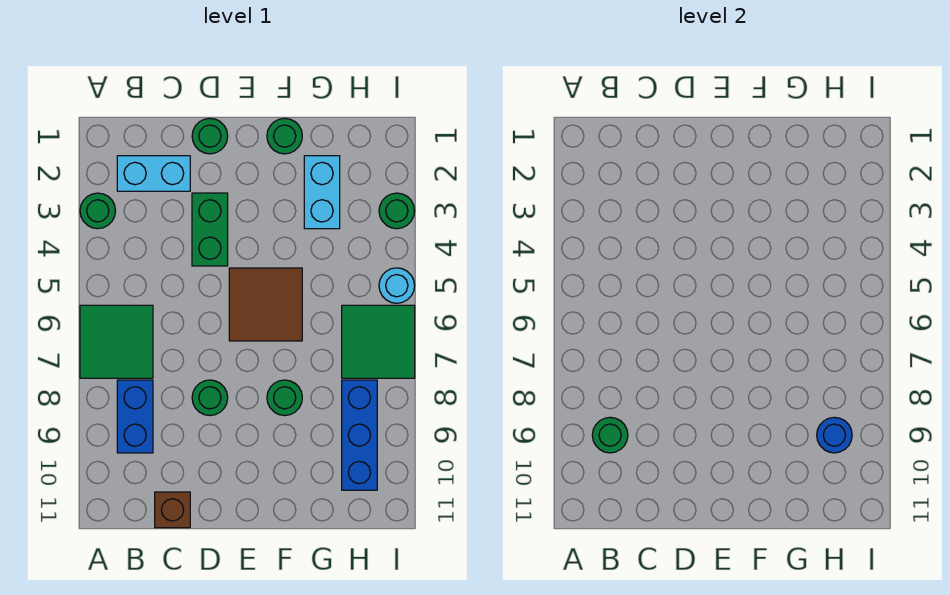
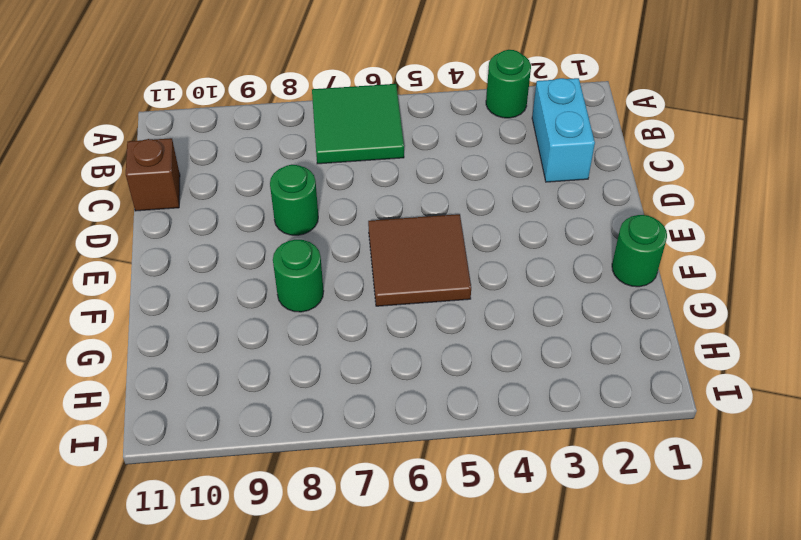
none -> blue 1x2 brick [117,380,153,453]
none -> green 1x1 round brick [192,118,228,154]
none -> green 1x2 brick [192,193,228,266]

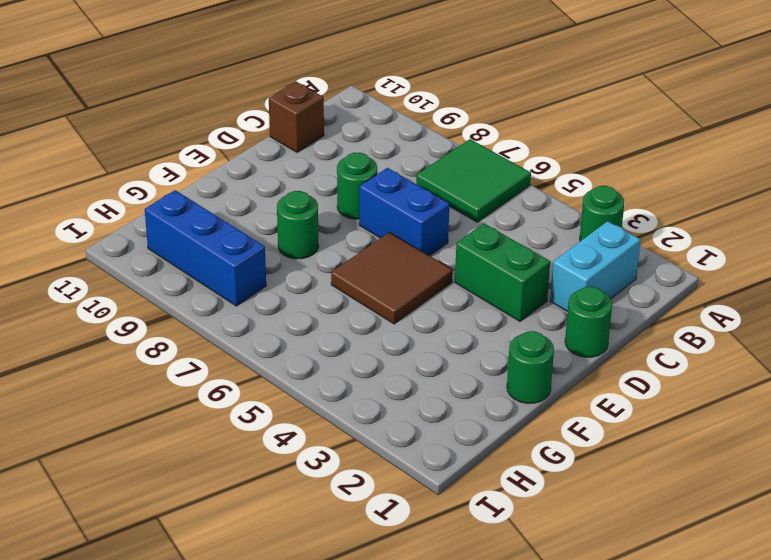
blue 1x2 brick [359,168,450,256] -> blue 1x2 brick moved to [117,380,153,453]
none -> cyan 1x2 brick [304,156,340,229]
none -> green 2x2 tile [342,305,415,378]
none -> green 1x1 round brick [379,193,415,229]

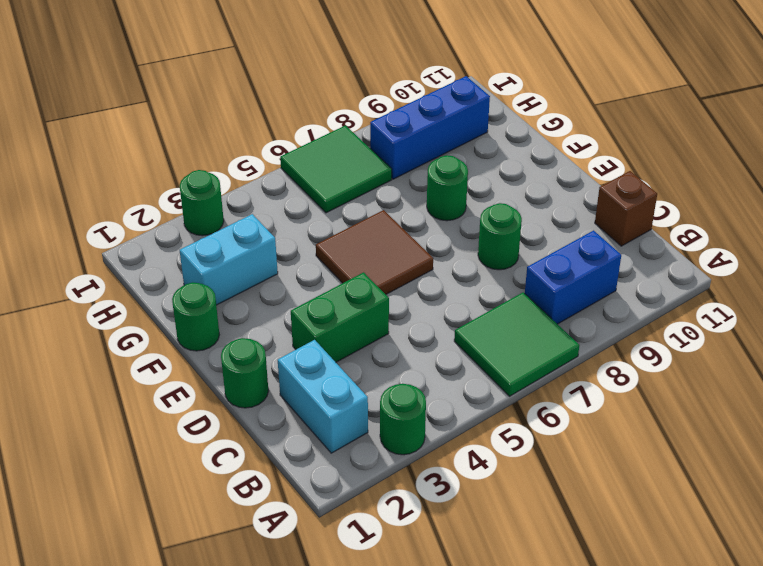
none -> cyan 1x1 round brick [379,268,415,303]
none -> green 1x1 round brick [592,417,628,453]
none -> blue 1x1 round brick [817,417,852,453]

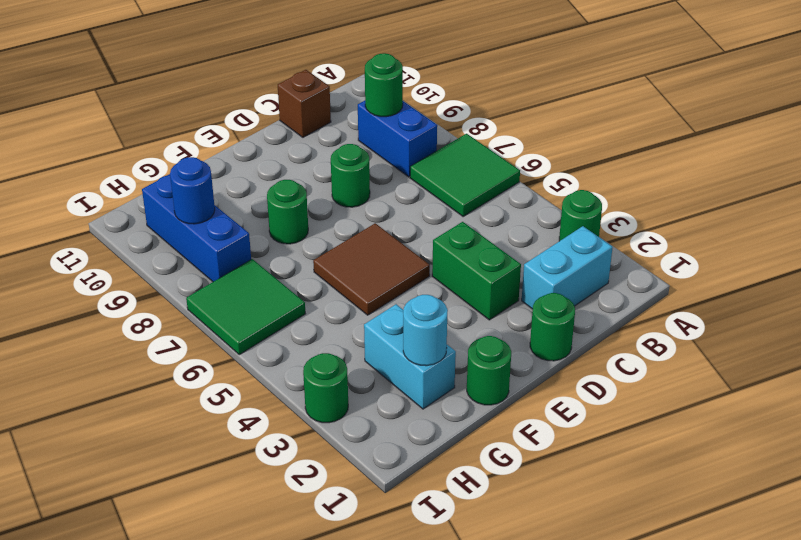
cyan 1x1 round brick [403,295,448,366] -> cyan 1x1 round brick moved to [379,268,415,303]

